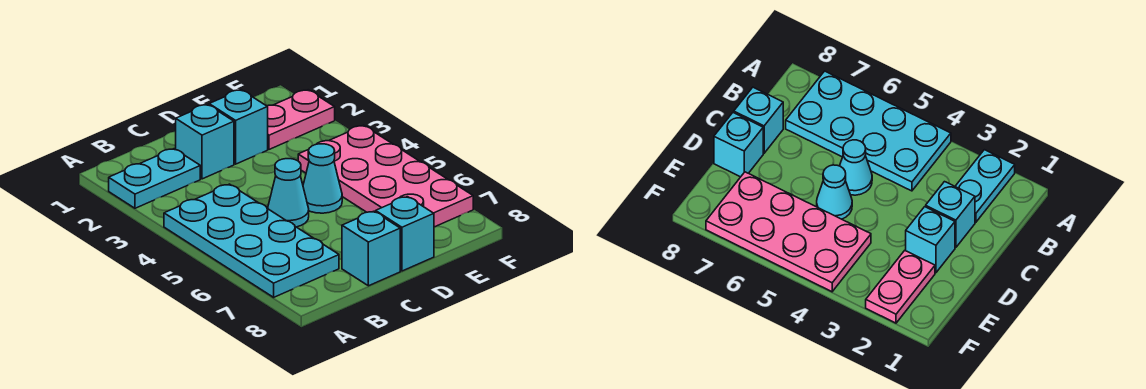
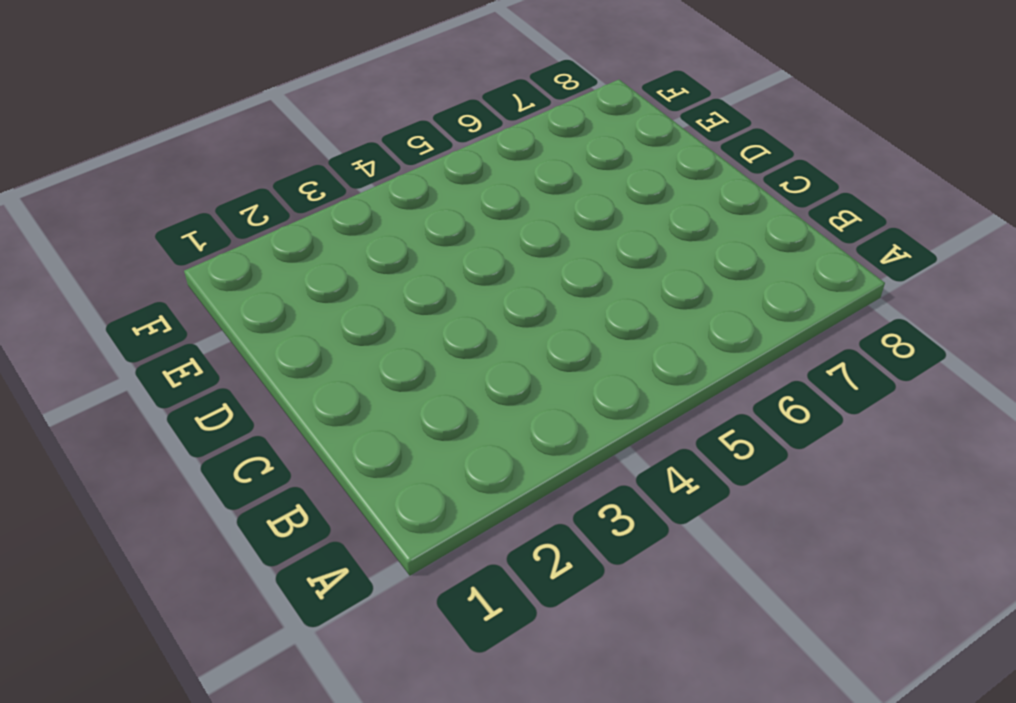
none -> cyan 1x2 plate [109,149,200,208]
none -> cyan 2x4 plate [164,184,339,297]

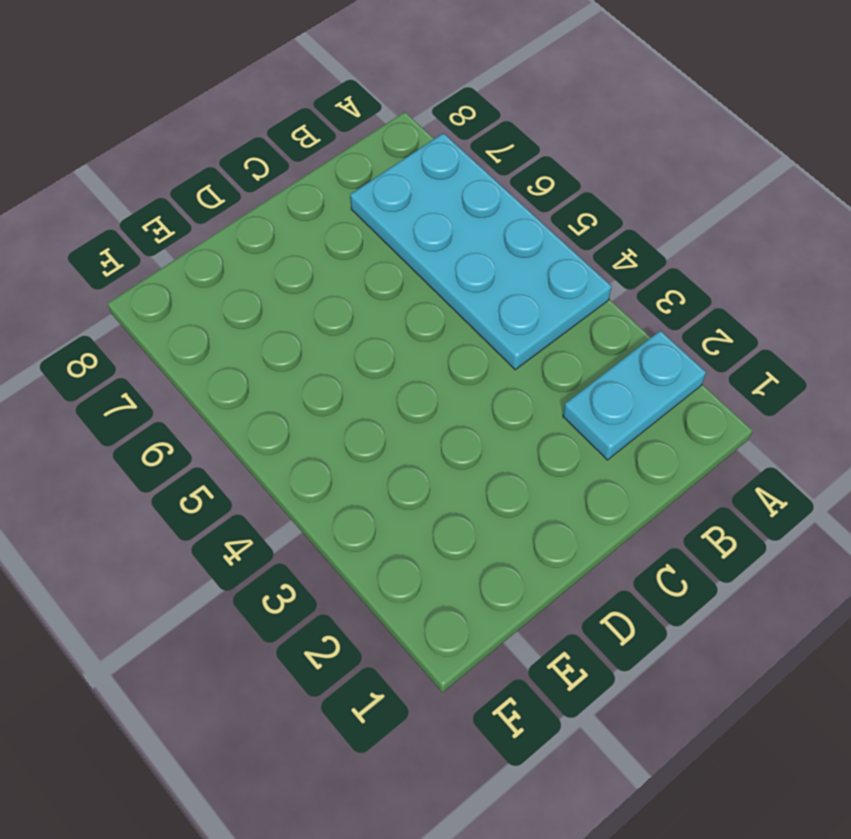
none -> cyan 1x1 brick [175,104,234,179]
none -> cyan 1x1 cone [268,159,309,227]

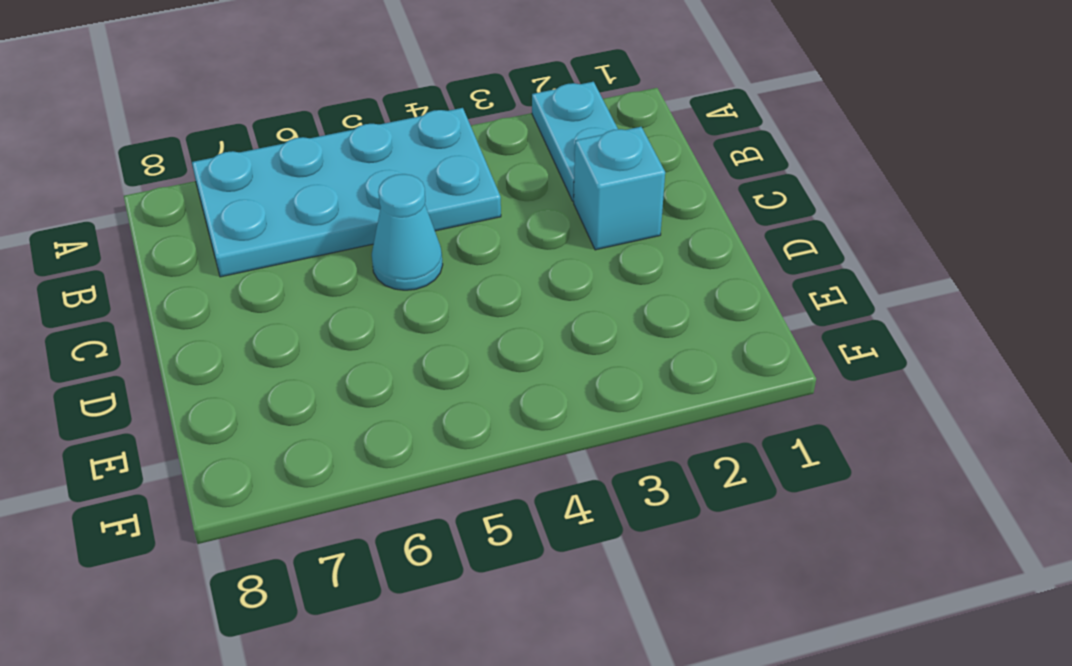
none -> cyan 1x1 brick [342,211,400,286]
none -> cyan 1x1 brick [209,90,268,164]

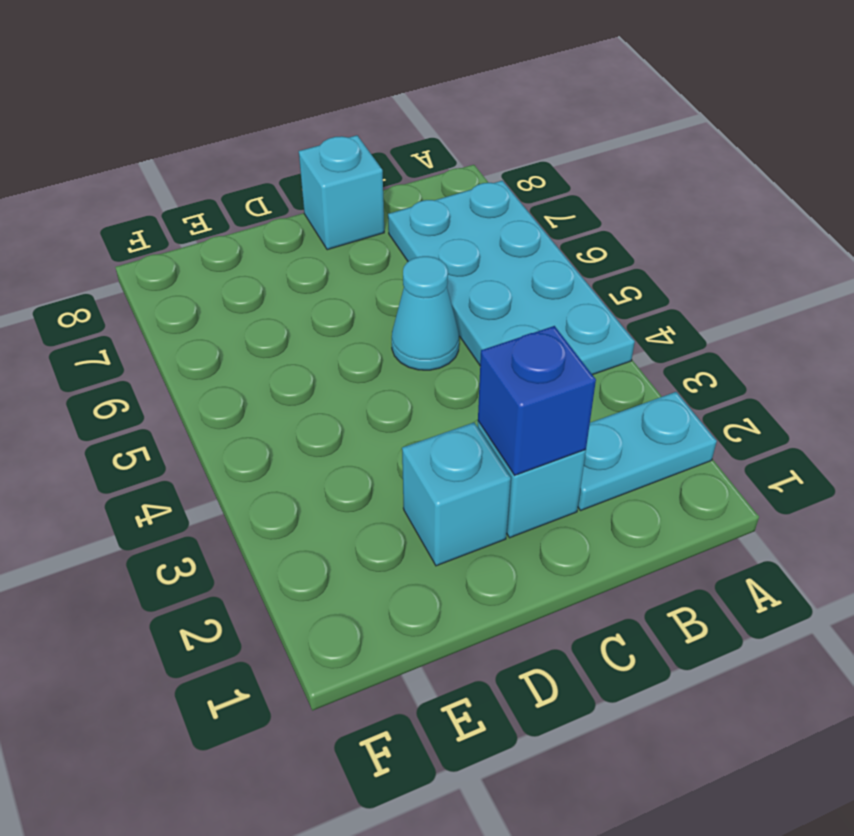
blue 1x1 brick [478,326,596,475] -> none
none -> cyan 1x1 cone [303,144,342,213]
none -> cyan 1x1 brick [376,197,434,271]

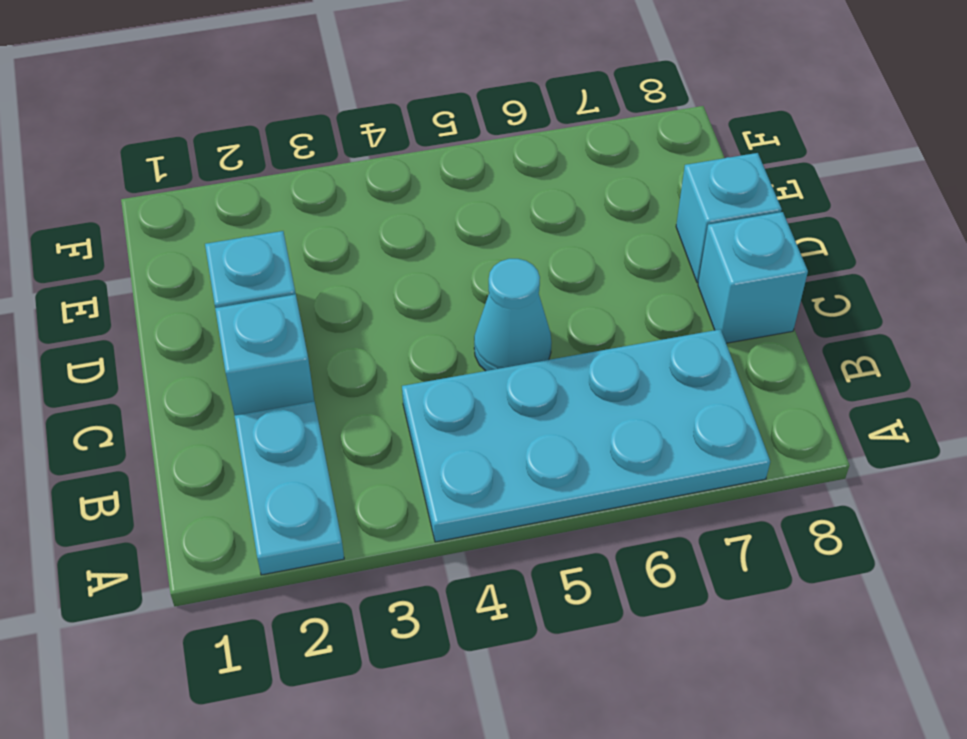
none -> cyan 1x1 cone [303,144,342,213]
none -> pink 1x2 plate [267,90,335,149]

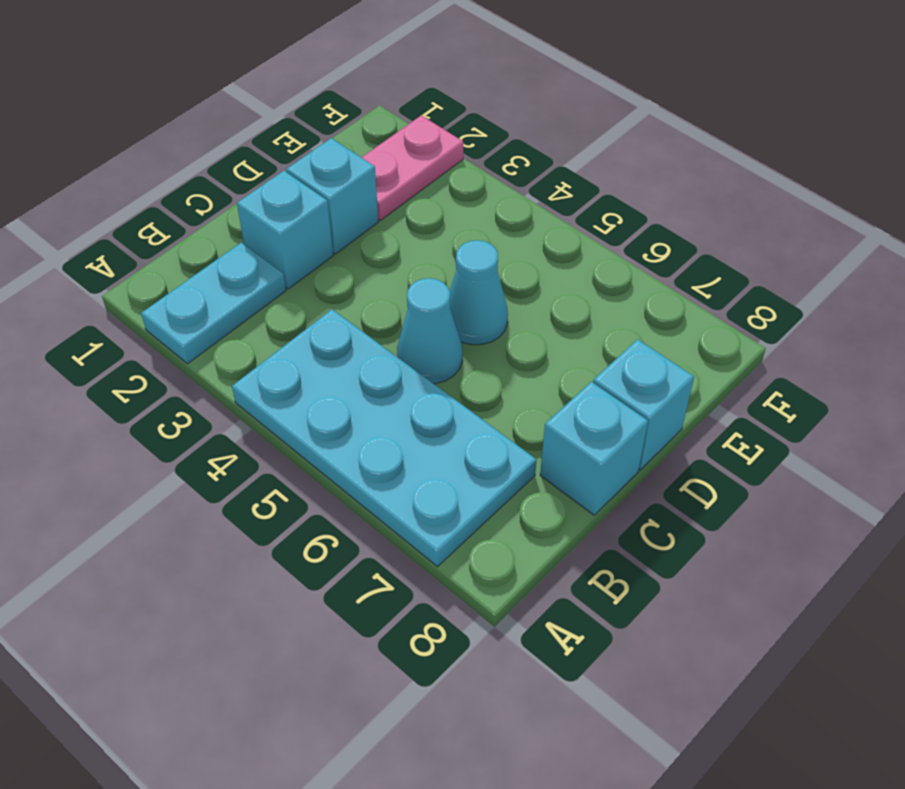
none -> pink 2x4 plate [298,125,473,227]

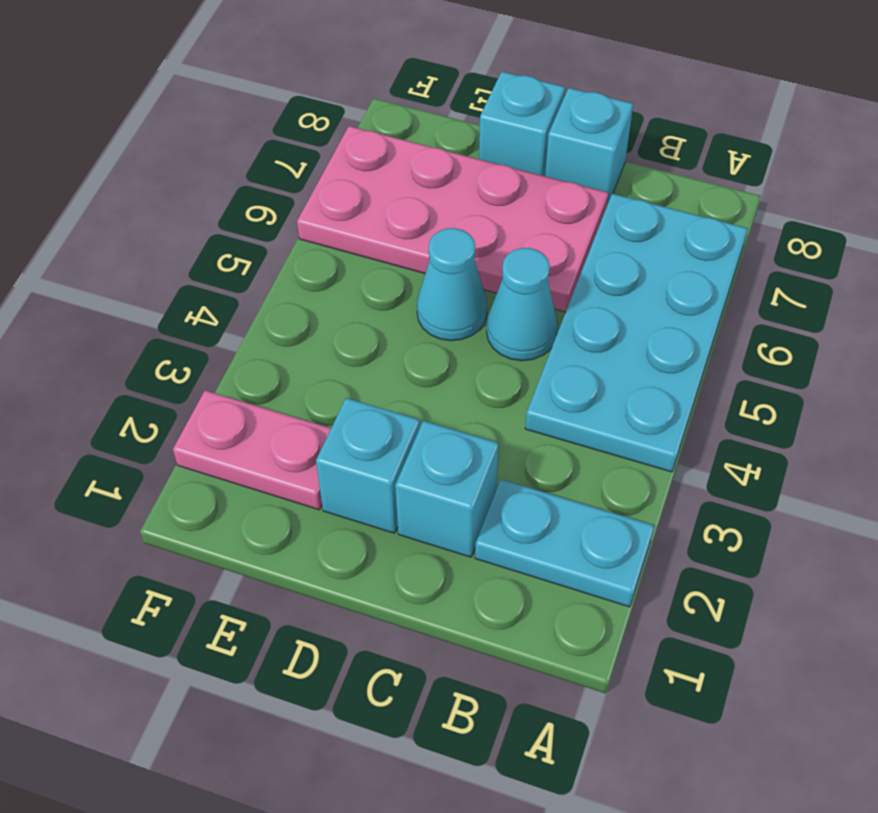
pink 2x4 plate [297,126,609,312] -> pink 2x4 plate turned to [298,125,473,227]

